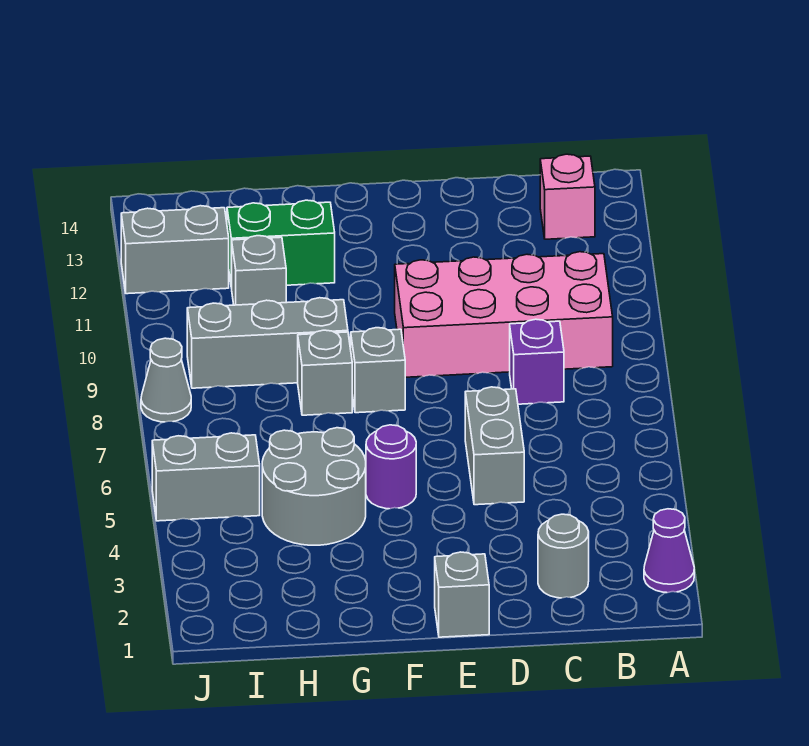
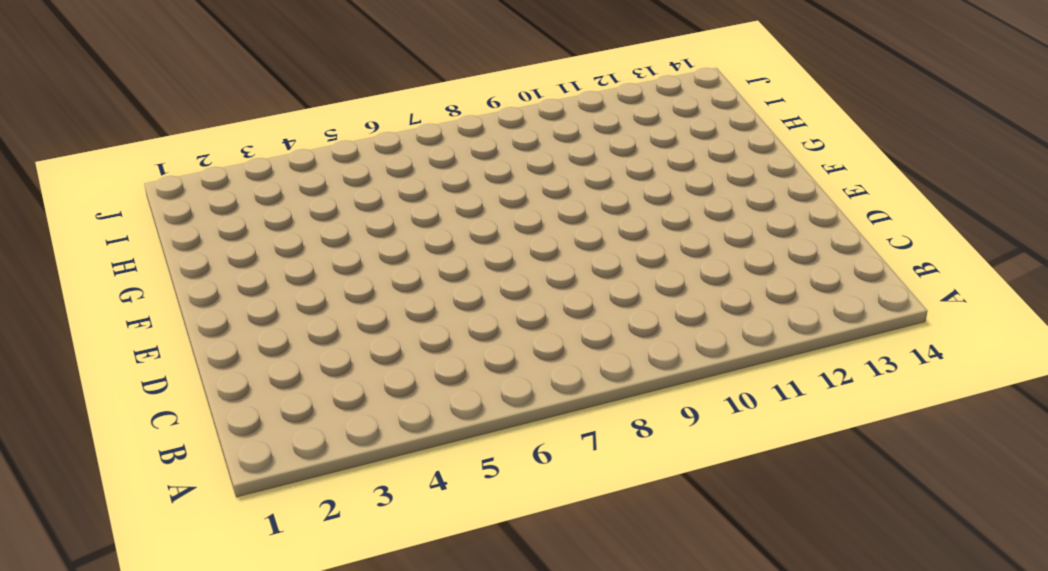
none -> purple 1x1 cone [644,509,694,593]
none -> pink 2x4 brick [395,252,613,377]
none -> pink 1x1 brick [540,154,595,239]

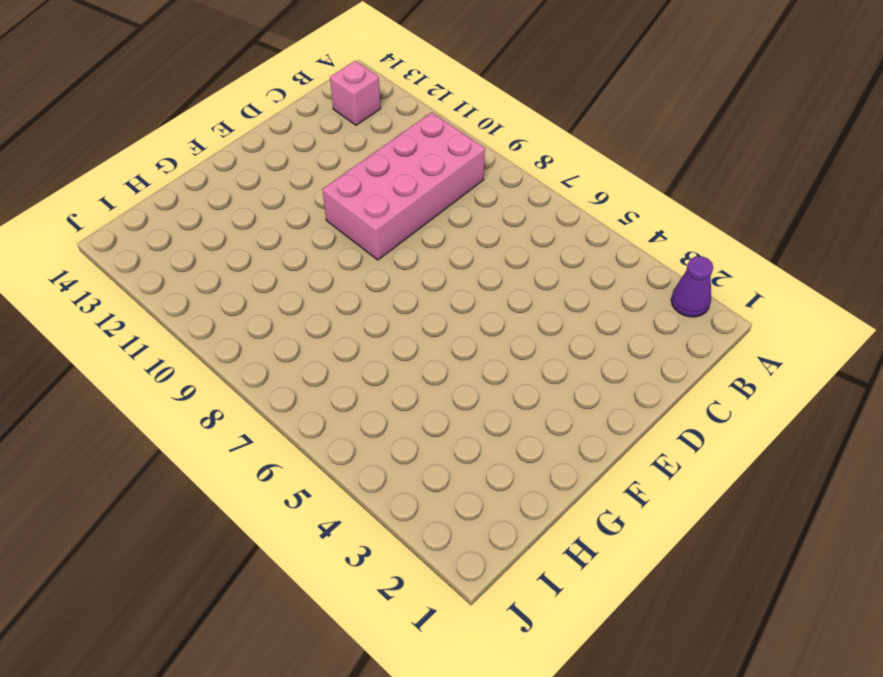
none -> grey 1x1 round brick [538,514,589,598]
none -> purple 1x1 brick [510,319,564,404]
none -> grey 1x2 brick [465,387,524,505]

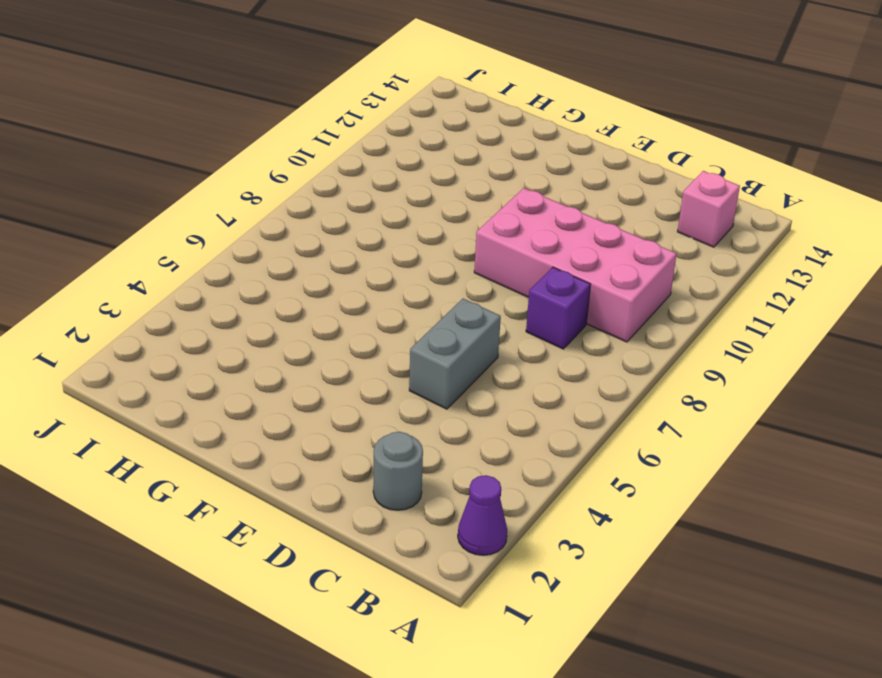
none -> grey 1x1 brick [435,552,489,637]
none -> purple 1x1 round brick [366,425,416,509]
none -> grey 1x1 brick [351,328,405,413]

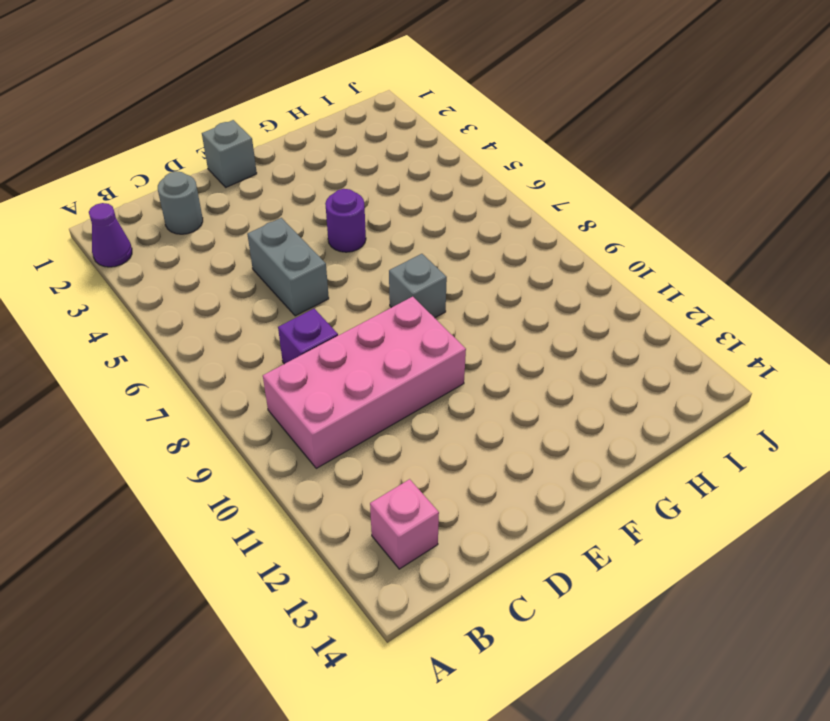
none -> grey 2x2 round brick [262,428,366,545]
none -> grey 1x1 brick [298,330,352,415]
none -> grey 1x3 brick [187,298,348,388]

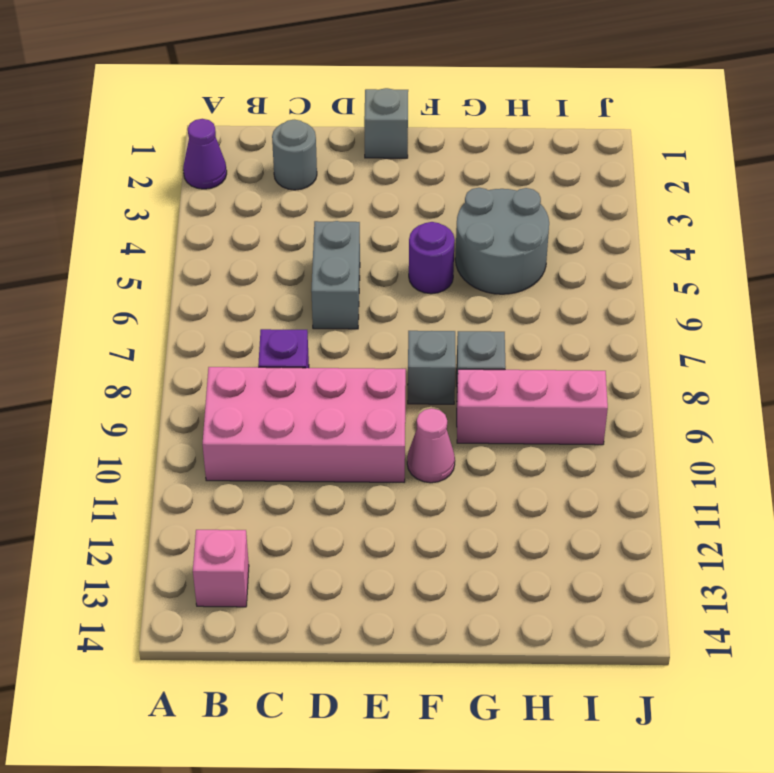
pink 1x1 cone [407,408,455,483] -> none
pink 1x3 brick [457,369,608,445] -> grey 1x3 brick [187,298,348,388]
none -> green 1x2 brick [227,200,335,288]
none -> grey 1x1 brick [232,236,286,305]
none -> grey 1x2 brick [152,433,260,521]

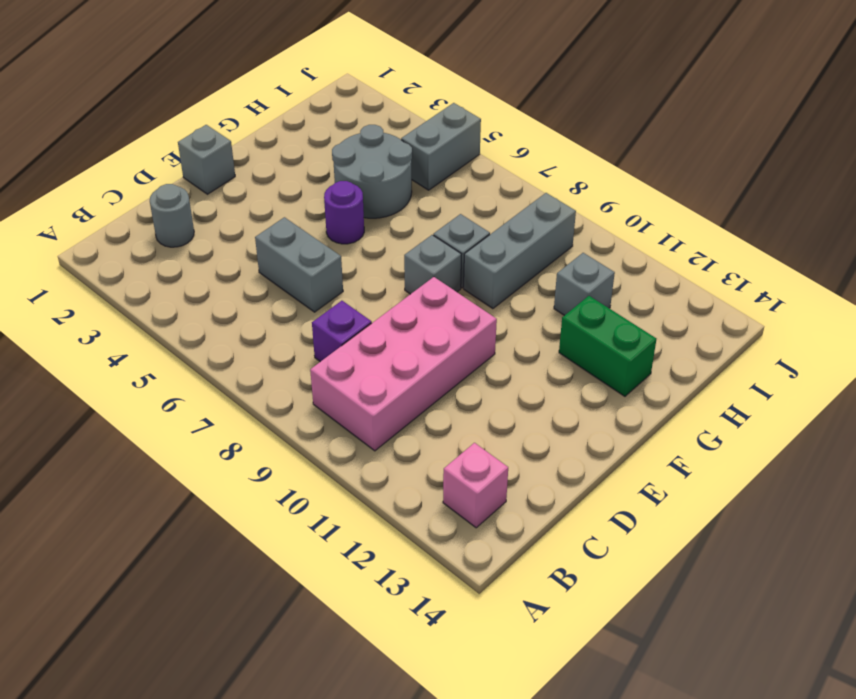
green 1x2 brick [559,296,656,396] -> green 1x2 brick turned to [227,200,335,288]
none -> purple 1x1 cone [644,509,694,593]
none -> grey 1x2 brick [121,206,229,294]
none -> grey 1x1 cone [141,338,191,422]

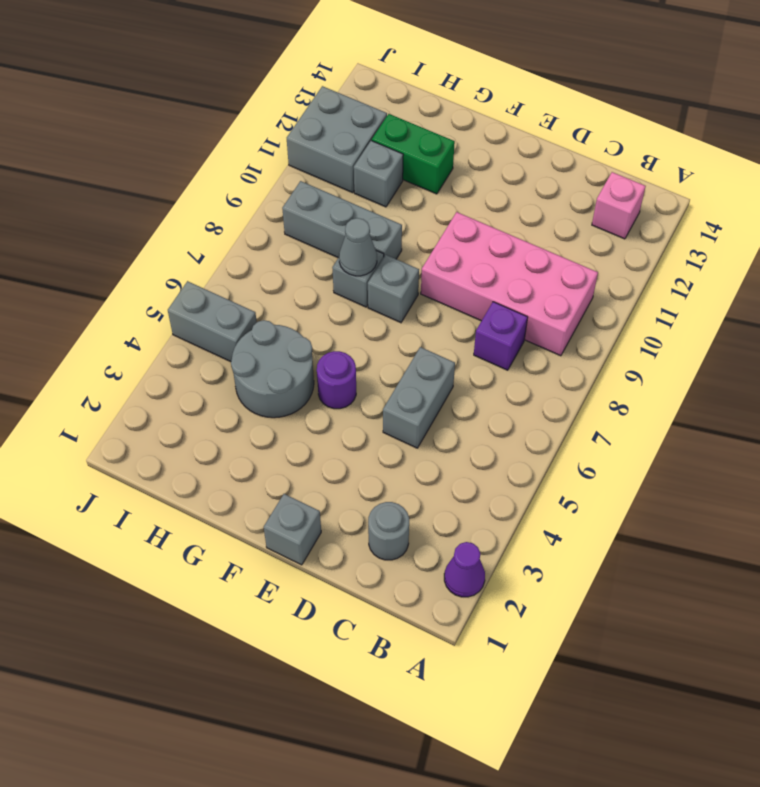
grey 1x1 cone [339,218,377,276] -> grey 1x1 cone moved to [141,338,191,422]
grey 2x2 brick [287,86,387,193] -> grey 1x2 brick [121,206,229,294]

